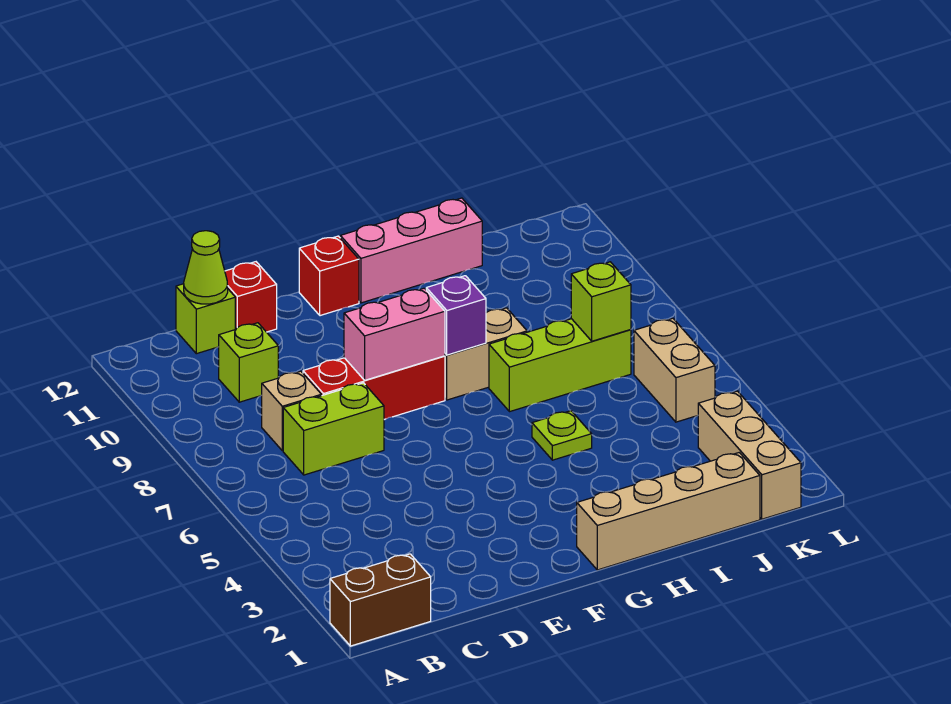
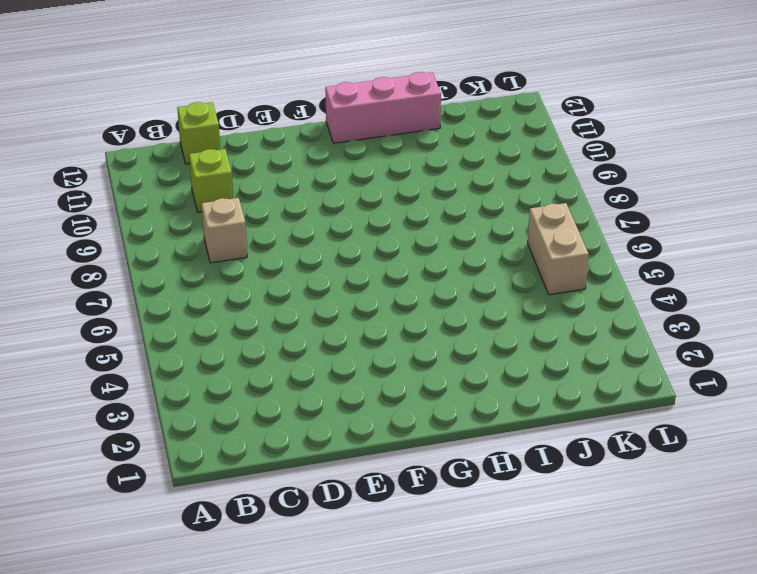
none -> brown 1x2 brick [330,554,431,646]
none -> lime 1x2 brick [283,383,384,475]
none -> red 1x3 brick [303,356,445,419]

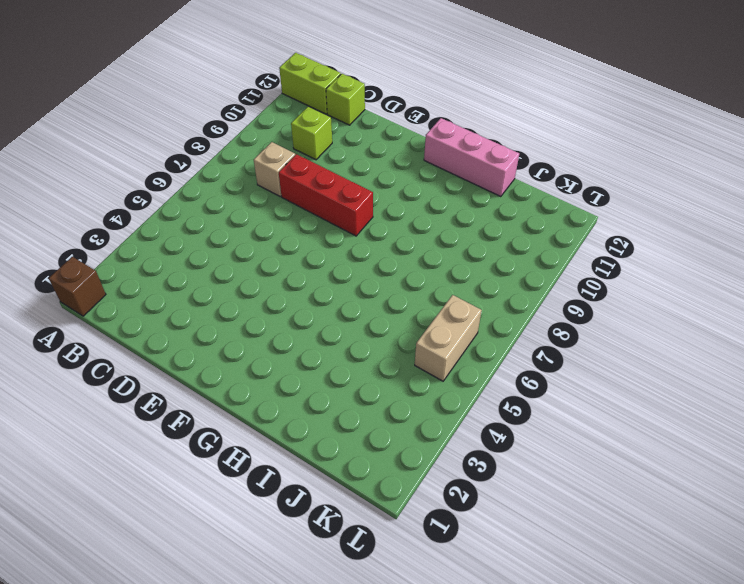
brown 1x1 brick [49,257,106,316] -> brown 1x2 brick [330,554,431,646]
lime 1x2 brick [279,53,341,114] -> lime 1x2 brick moved to [283,383,384,475]
none -> red 1x1 brick [225,262,277,332]
none -> red 1x1 brick [299,236,359,316]
none -> tan 1x4 brick [577,453,760,570]

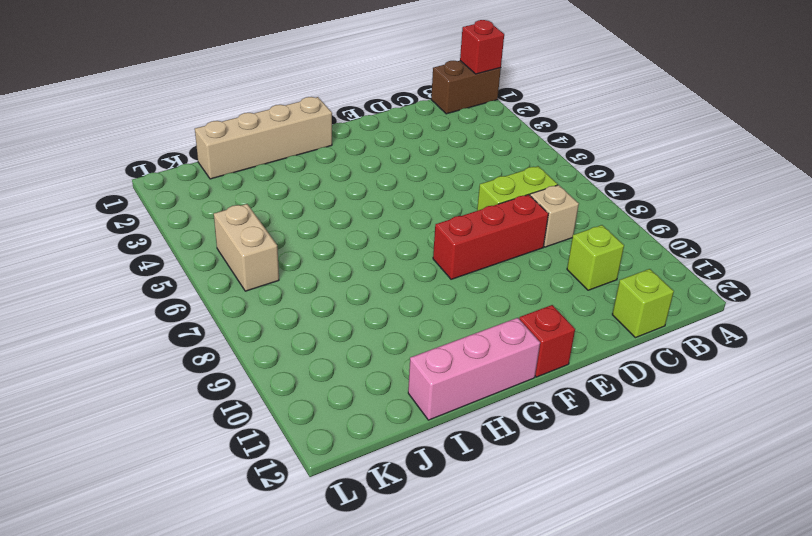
red 1x1 brick [460,20,504,74] -> red 1x1 brick moved to [225,262,277,332]
none -> tan 1x2 brick [445,308,527,400]
none -> lime 1x1 plate [532,411,592,460]
none -> lime 1x3 brick [489,319,631,412]

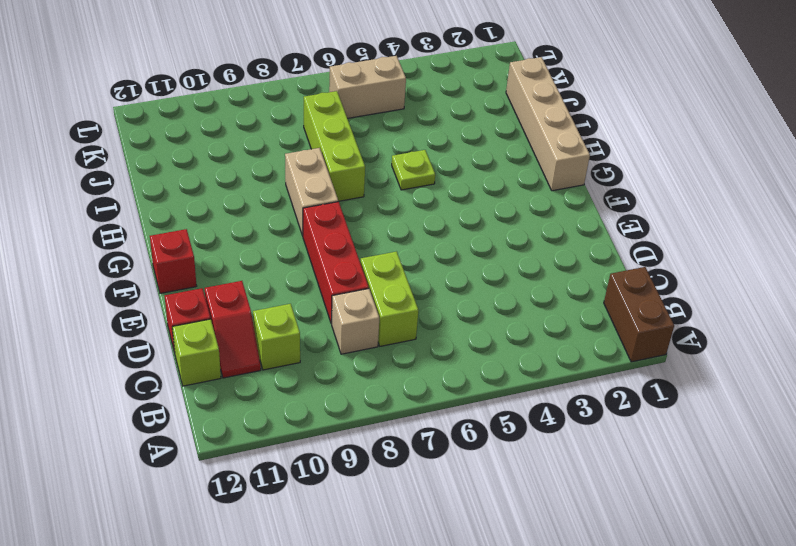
red 1x2 slope [205,281,261,378] -> none
none -> pink 1x3 brick [340,198,482,303]
none -> tan 1x3 brick [698,391,801,519]
none -> lime 1x1 cone [184,231,228,304]

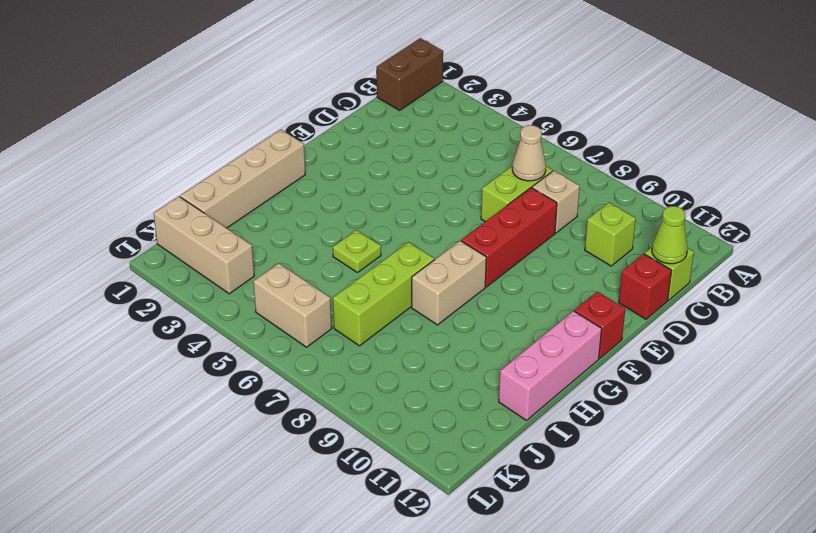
tan 1x1 cone [512,125,546,181] -> none
none -> pink 1x2 brick [344,288,445,380]
none -> purple 1x1 brick [426,276,486,355]
none -> lime 1x1 brick [571,262,631,341]

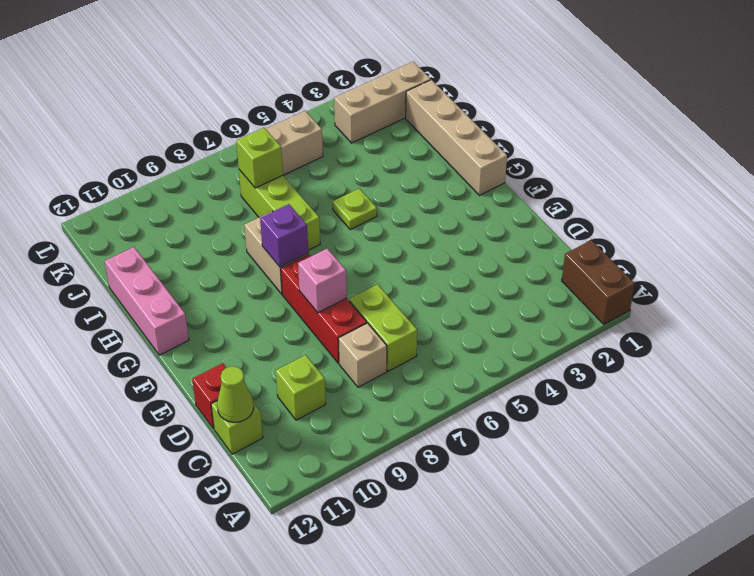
pink 1x1 brick [298,249,347,313] -> pink 1x2 brick [344,288,445,380]
none -> red 1x1 brick [299,236,359,316]

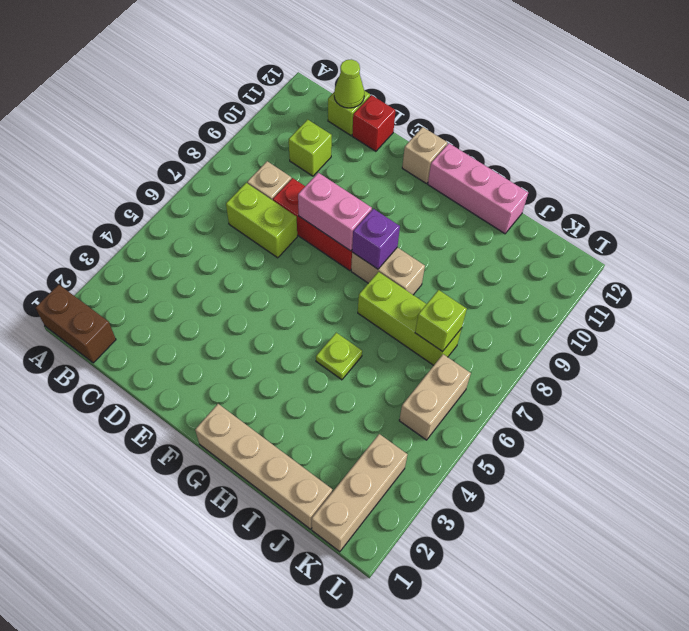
tan 1x1 brick [402,127,447,183] -> red 1x1 brick [299,236,359,316]

